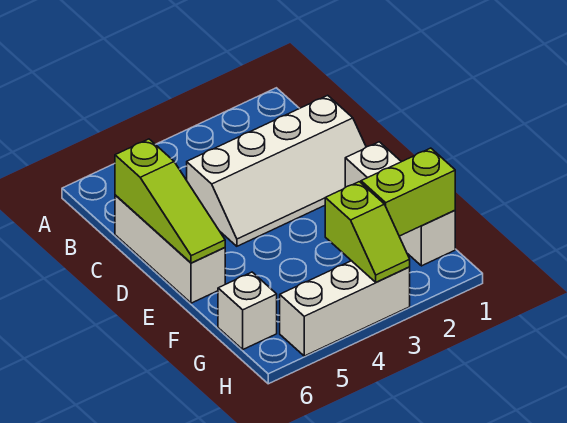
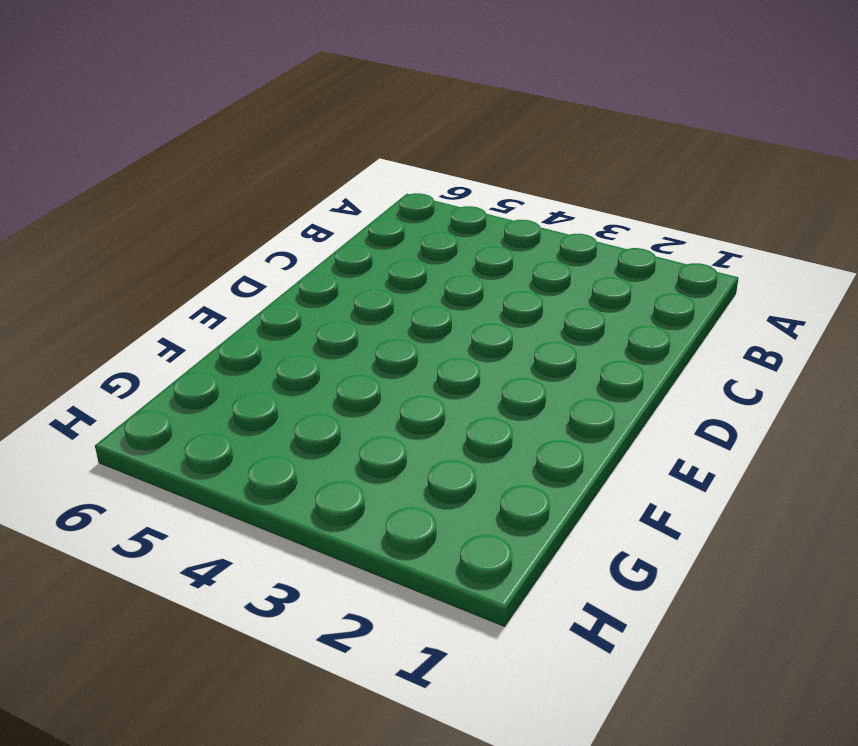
none -> white 2x4 slope [187,95,366,246]
none -> white 1x3 brick [115,195,225,303]

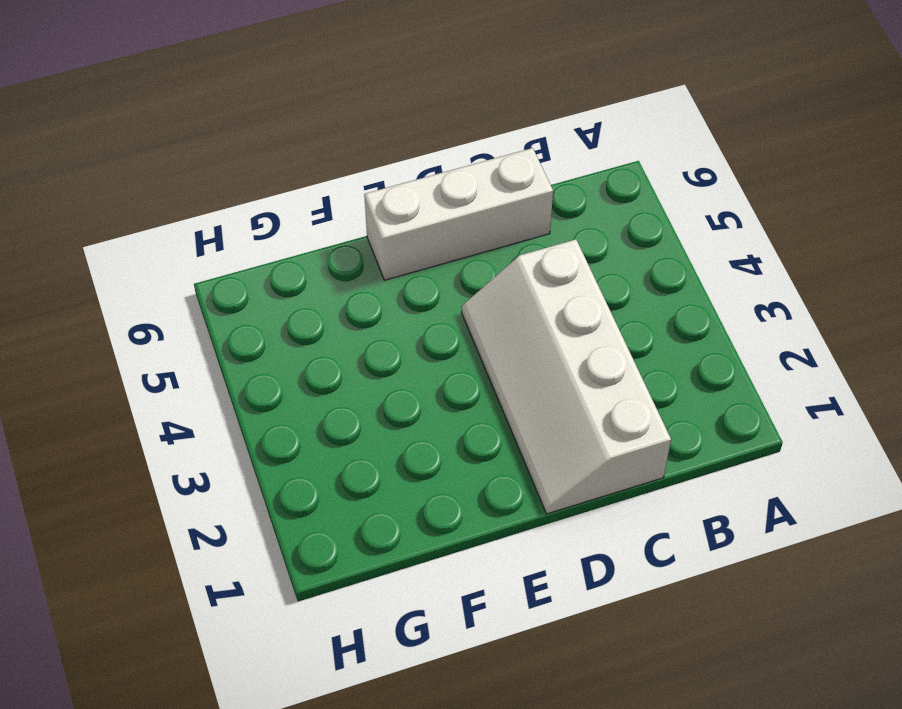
none -> white 1x3 brick [345,142,455,266]
none -> white 1x1 brick [218,272,277,349]

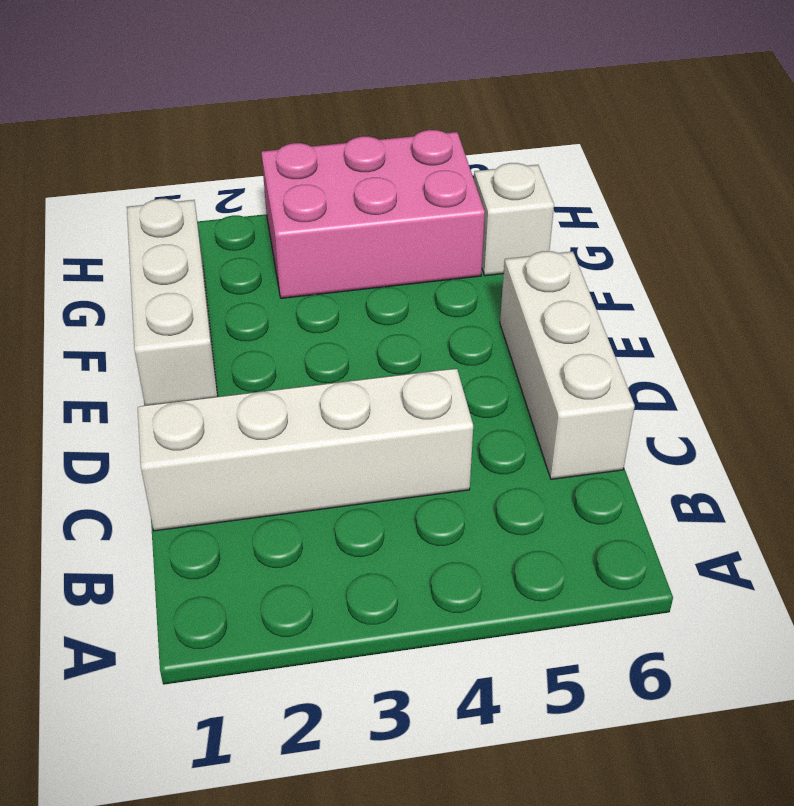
pink 2x3 brick [261,130,485,298] -> white 1x3 brick [280,261,410,356]
none -> lime 1x3 slope [115,139,225,263]
none -> lime 1x2 brick [361,148,455,236]

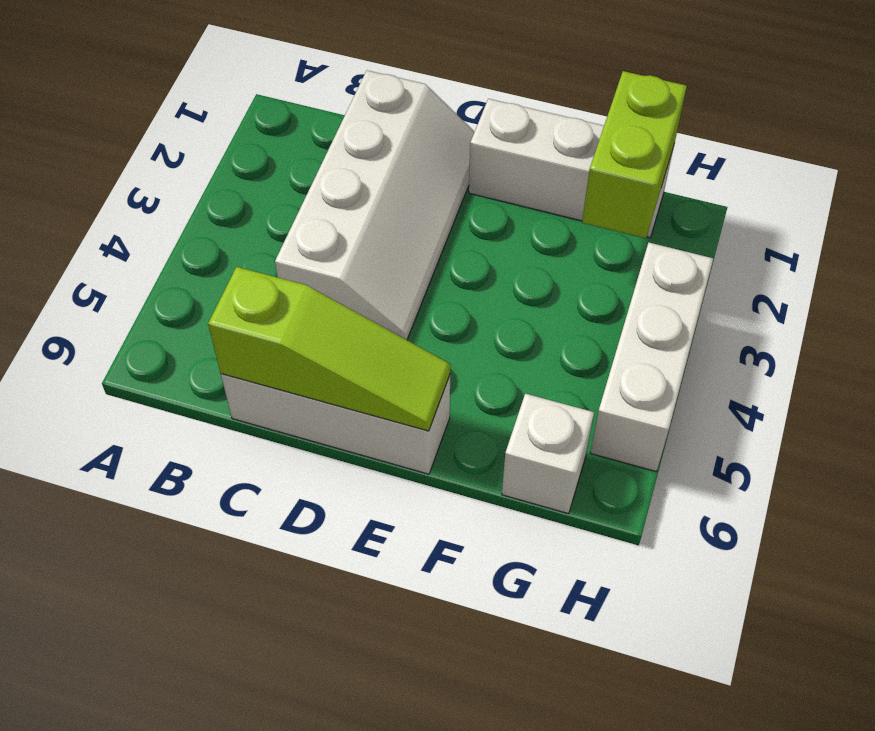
none -> lime 1x2 slope [325,182,410,282]

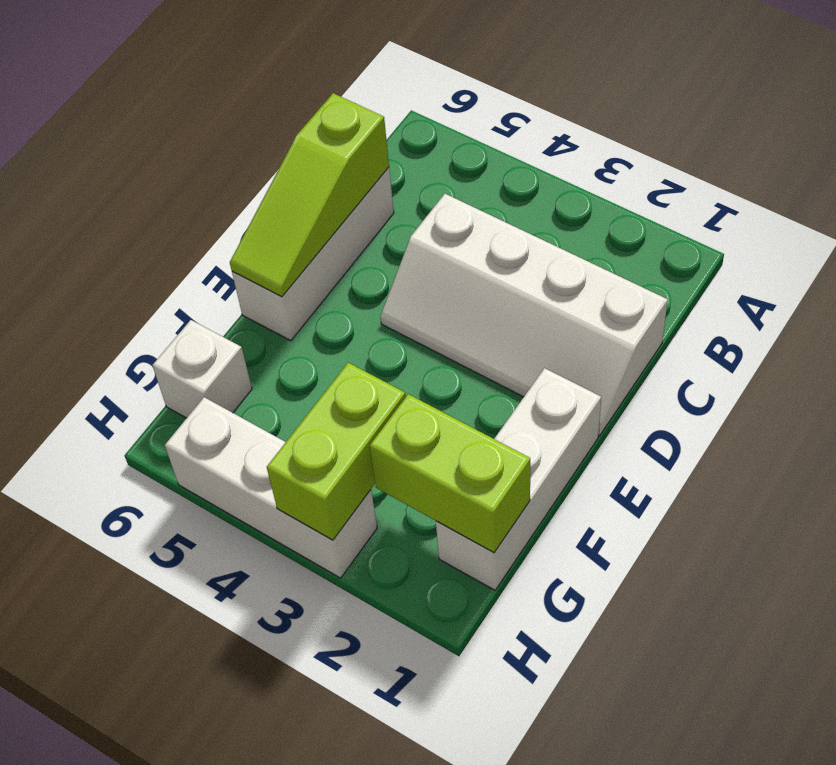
lime 1x2 brick [267,363,406,540] -> lime 1x2 slope [325,182,410,282]

